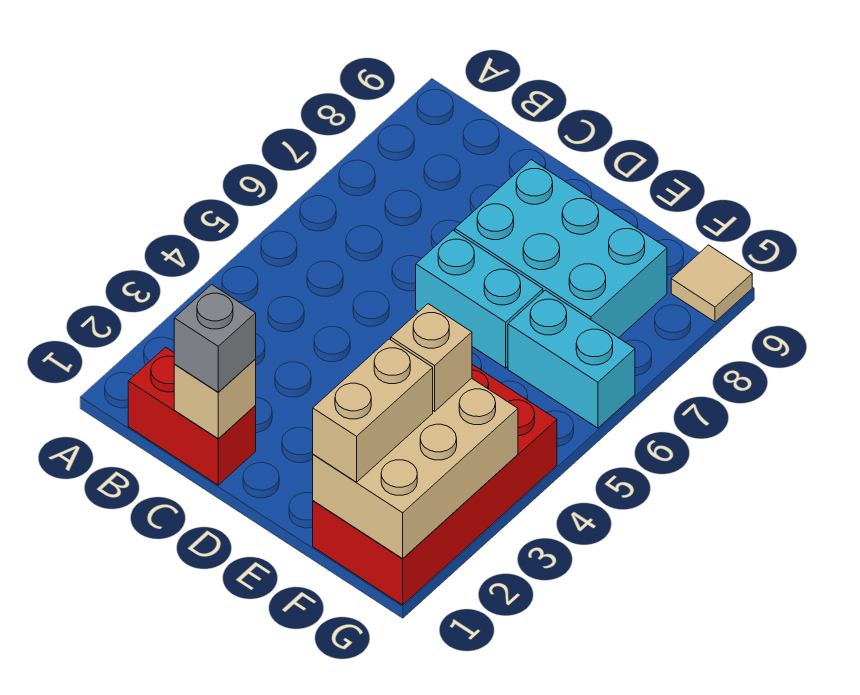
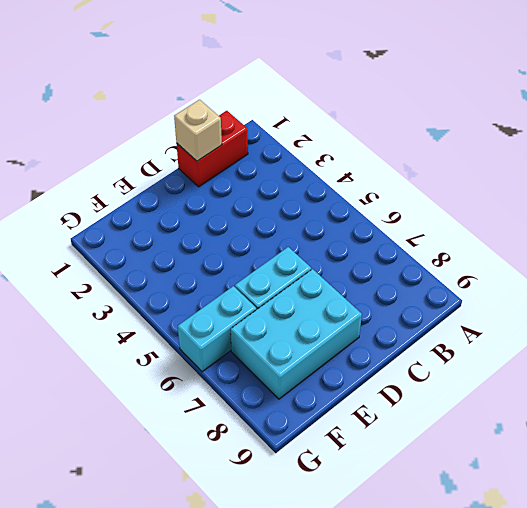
none -> red 2x4 brick [313,364,557,605]
none -> tan 1x1 tile [671,245,752,322]

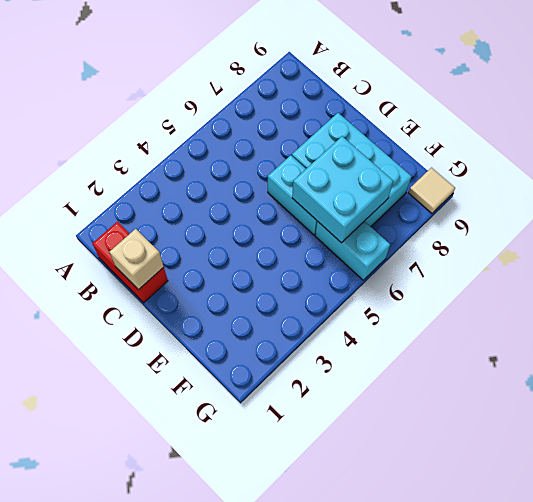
cyan 2x2 brick [292,136,393,243] -> none
none -> red 2x4 brick [313,364,557,605]
none -> tan 2x3 brick [313,378,518,559]

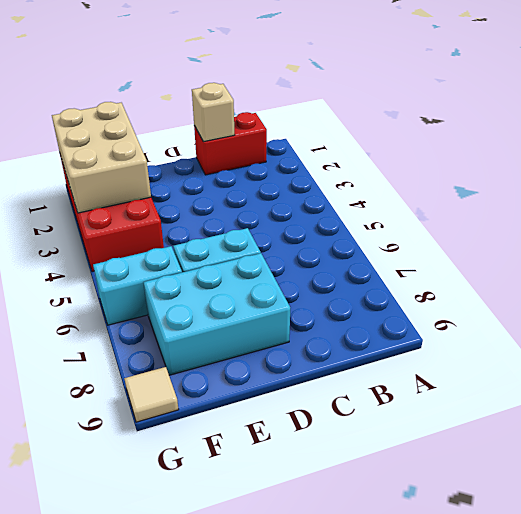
none -> grey 1x1 brick [174,284,256,392]
none -> tan 1x2 brick [313,339,433,482]

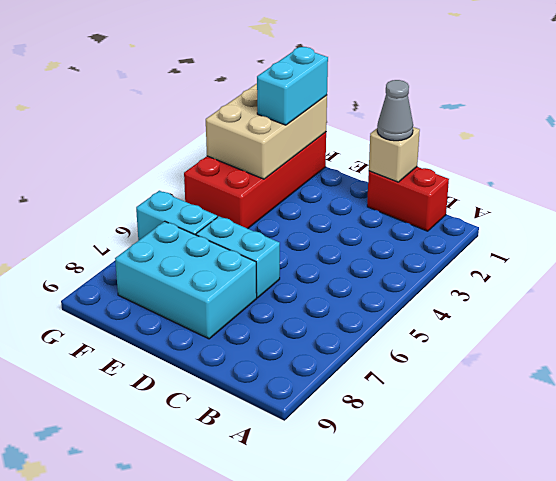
grey 1x1 cone [377,80,413,141] -> grey 1x1 brick [174,284,256,392]
cyan 1x2 brick [257,47,328,125] -> tan 1x2 brick [313,339,433,482]
none -> tan 1x1 tile [671,245,752,322]
none -> tan 1x1 brick [391,304,472,411]

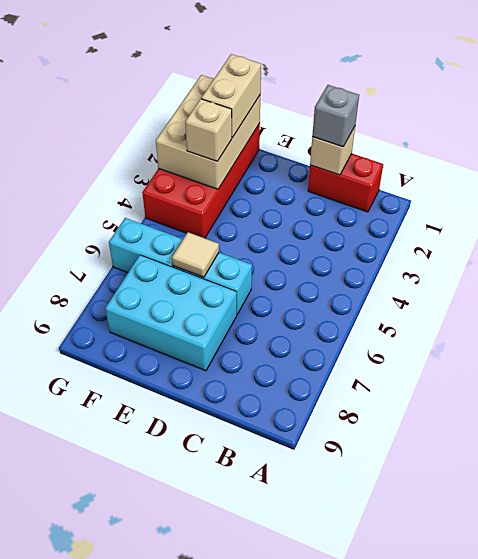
tan 1x1 tile [172,232,219,277] -> tan 1x1 tile moved to [671,245,752,322]

